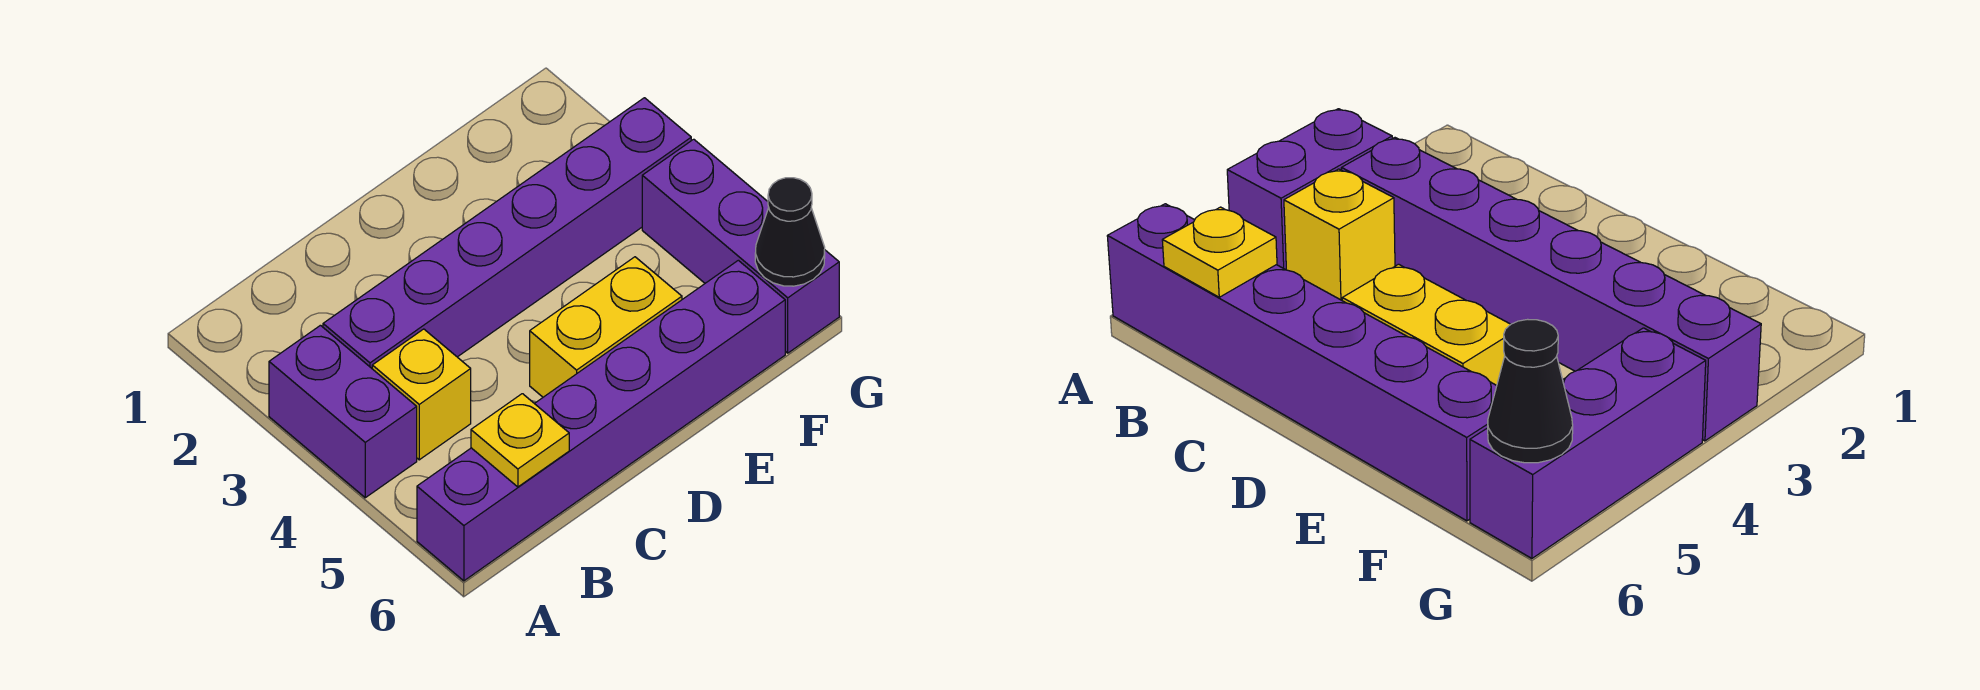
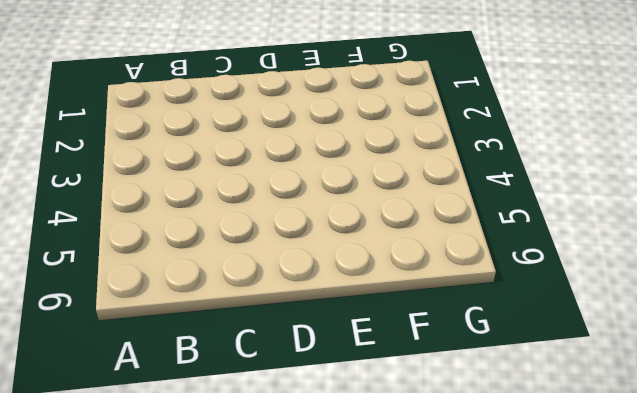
none -> purple 1x2 brick [269,325,417,498]
none -> purple 1x6 brick [417,260,785,581]

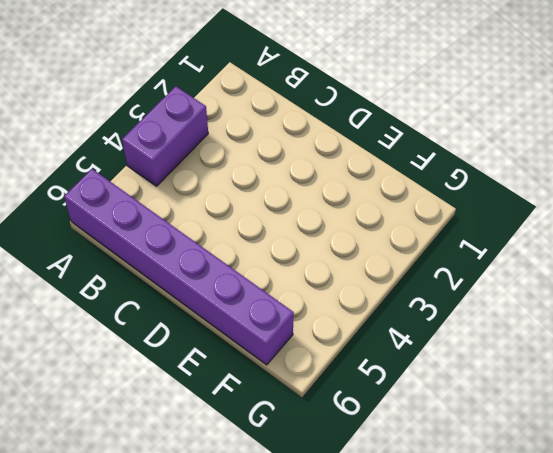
none -> purple 1x6 brick [323,98,691,368]
none -> yellow 1x1 brick [372,329,471,460]

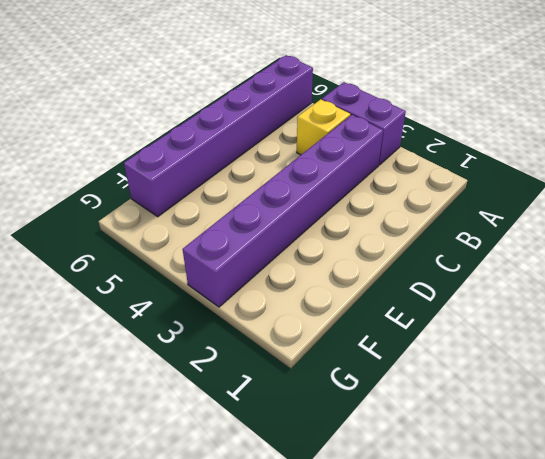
none -> yellow 1x2 brick [530,257,682,397]
none -> purple 1x3 brick [642,139,839,353]

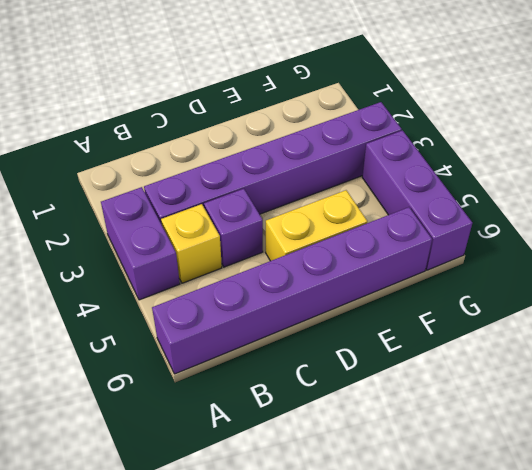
purple 1x1 brick [204,189,263,267] -> none
none -> yellow 1x1 plate [471,394,569,487]
none -> black 1x1 cone [755,178,825,286]

